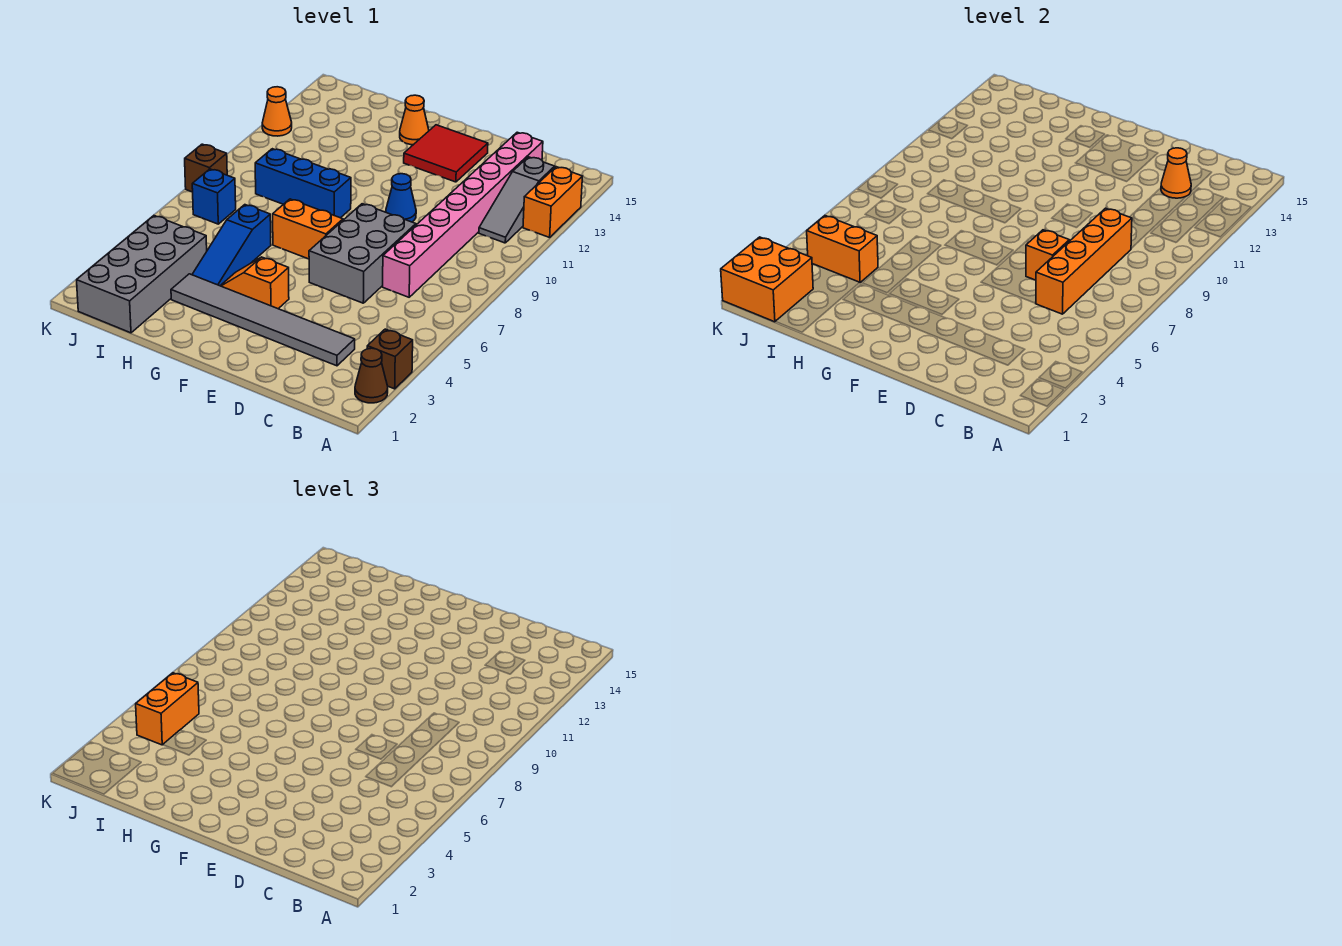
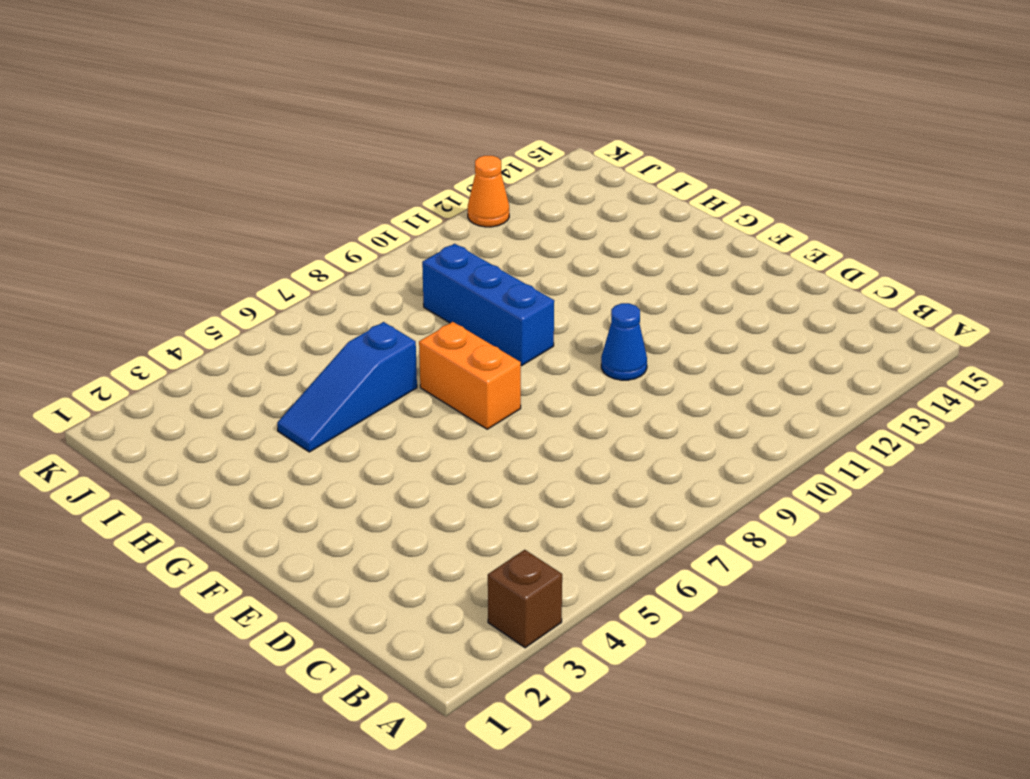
none -> brown 1x1 cone [355,348,388,403]
none -> orange 1x2 brick [523,167,582,237]
none -> grey 1x3 slope [479,157,555,243]

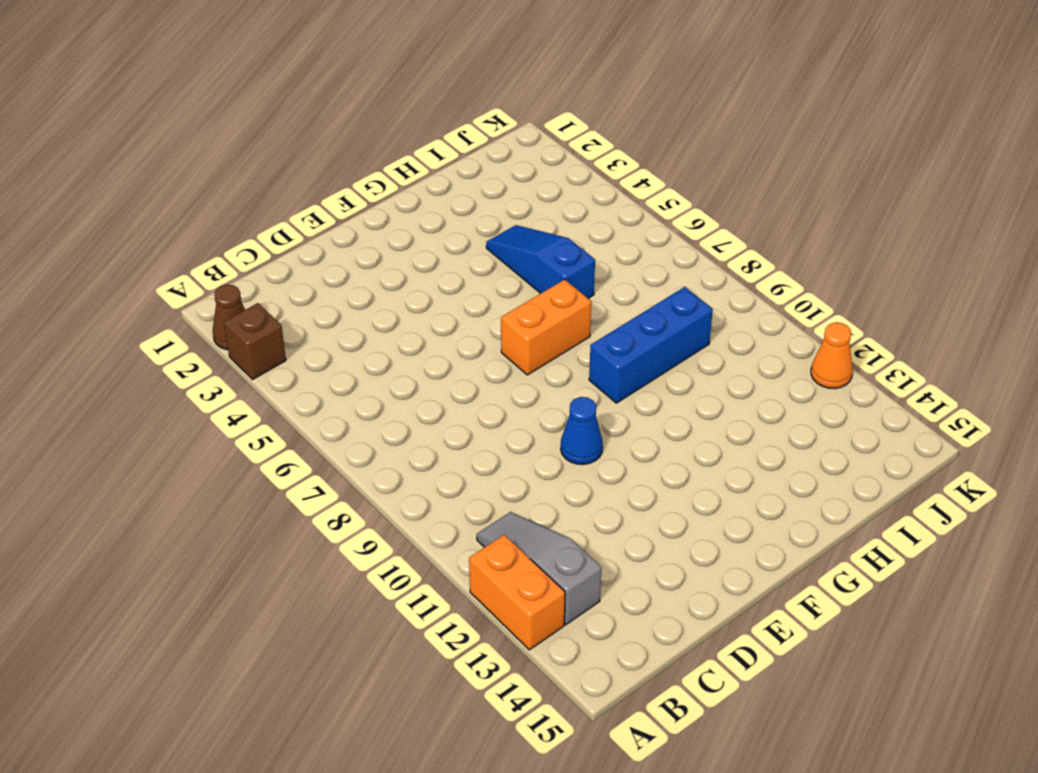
none -> grey 1x6 tile [171,274,355,366]
none -> pink 1x8 brick [383,132,543,297]
none -> grey 2x3 brick [309,204,416,303]

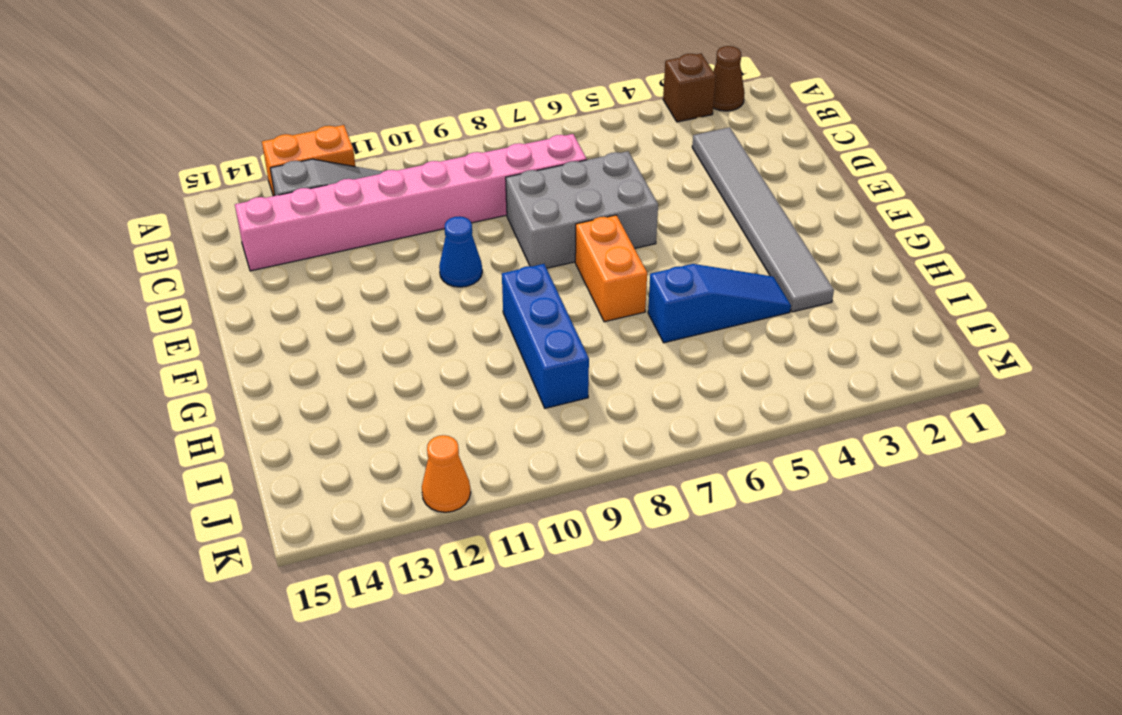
none -> red 2x2 tile [404,125,488,182]
none -> orange 1x2 slope [220,257,289,309]
none -> orange 1x1 cone [400,95,429,145]

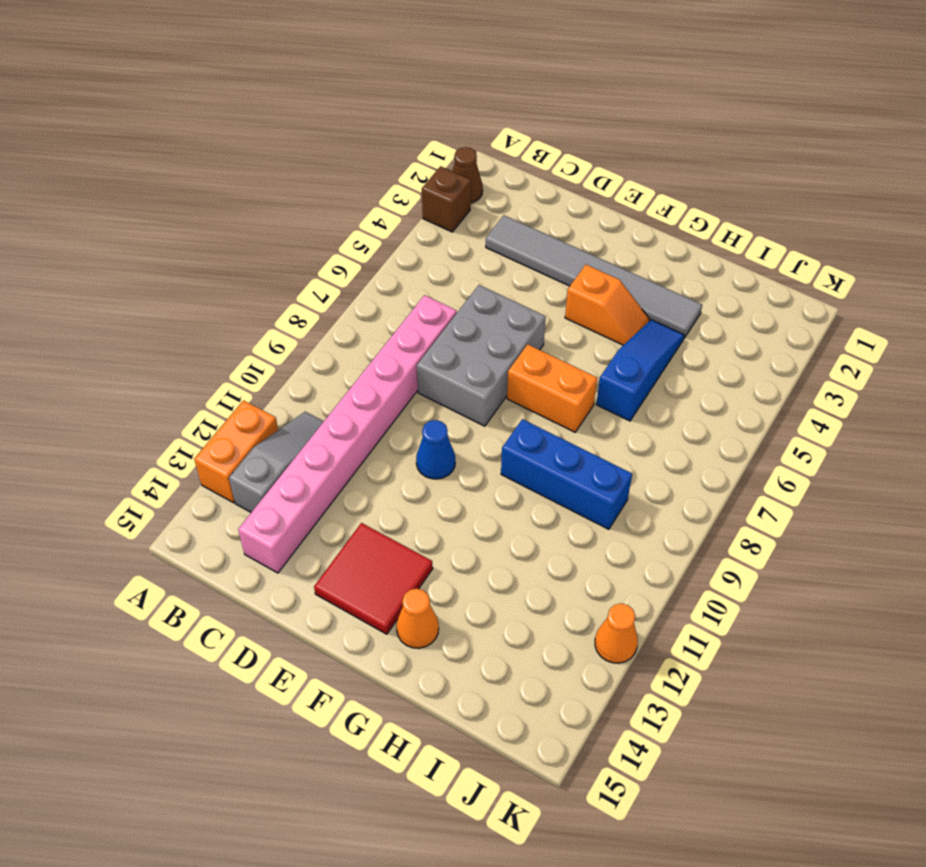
none -> grey 2x4 brick [77,216,207,333]
none -> blue 1x1 brick [192,169,236,224]
none -> brown 1x1 brick [185,144,227,192]

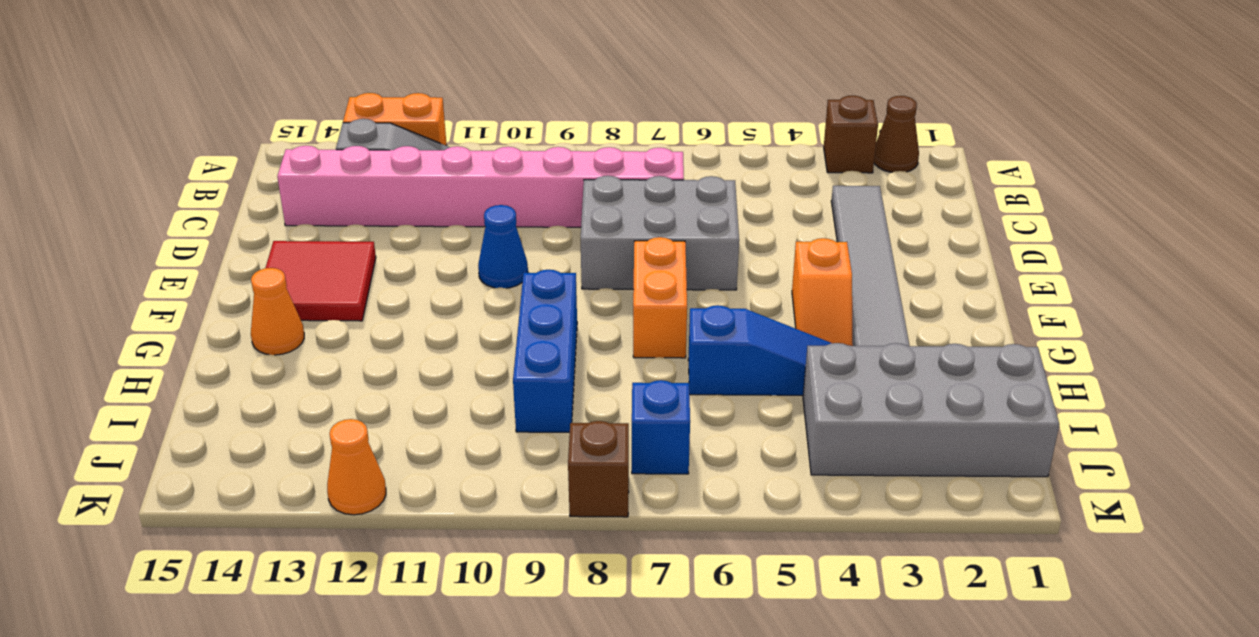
none -> orange 1x4 brick [1036,208,1132,314]
none -> orange 1x1 cone [1161,148,1191,198]
none -> orange 1x1 brick [1026,230,1069,280]

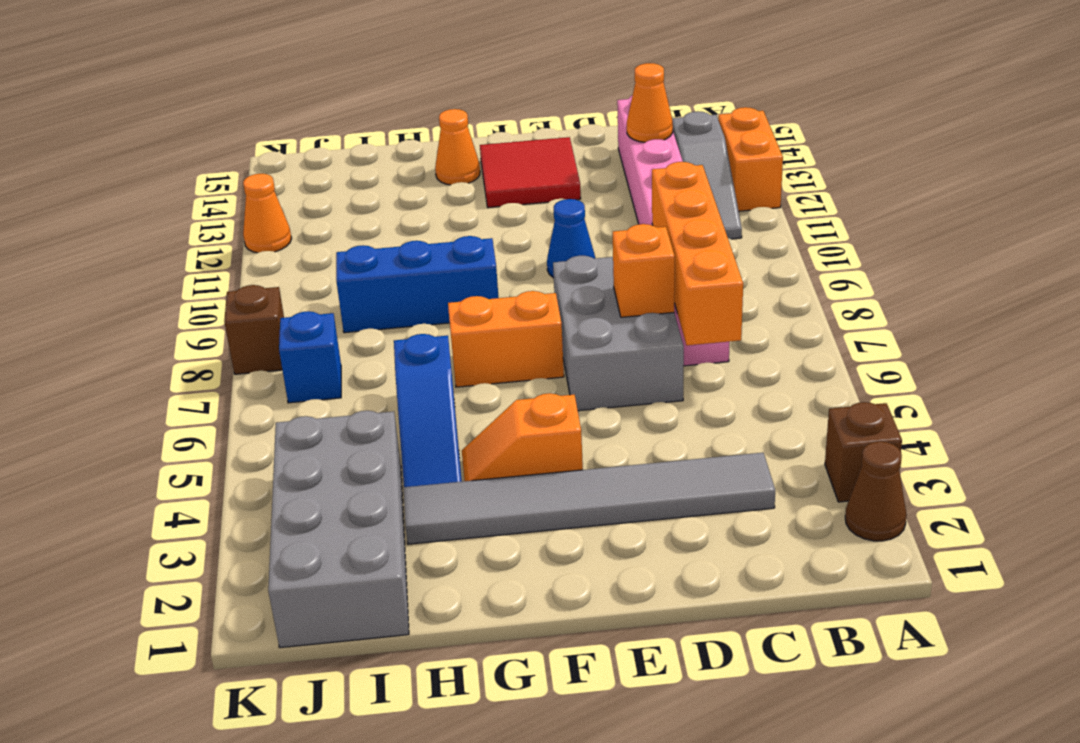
none -> orange 1x2 brick [807,216,878,282]
none -> orange 2x2 brick [721,237,813,322]
none -> orange 1x2 brick [136,673,199,745]

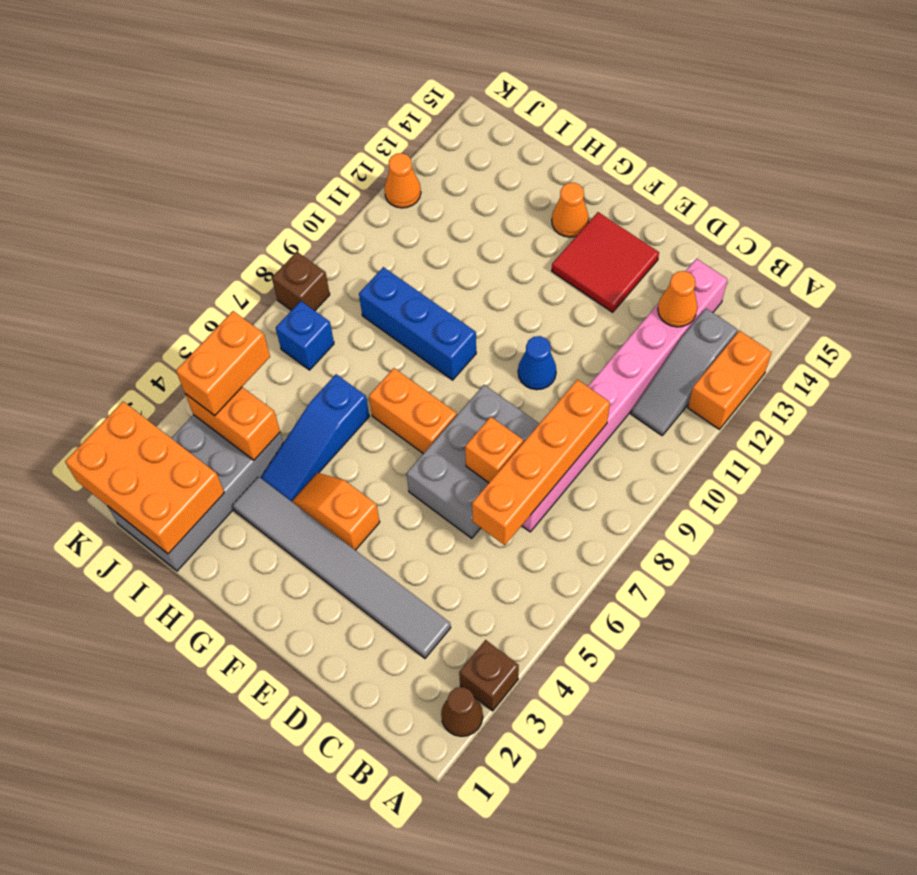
orange 2x3 brick [65,402,224,554] -> orange 2x2 brick [721,237,813,322]

